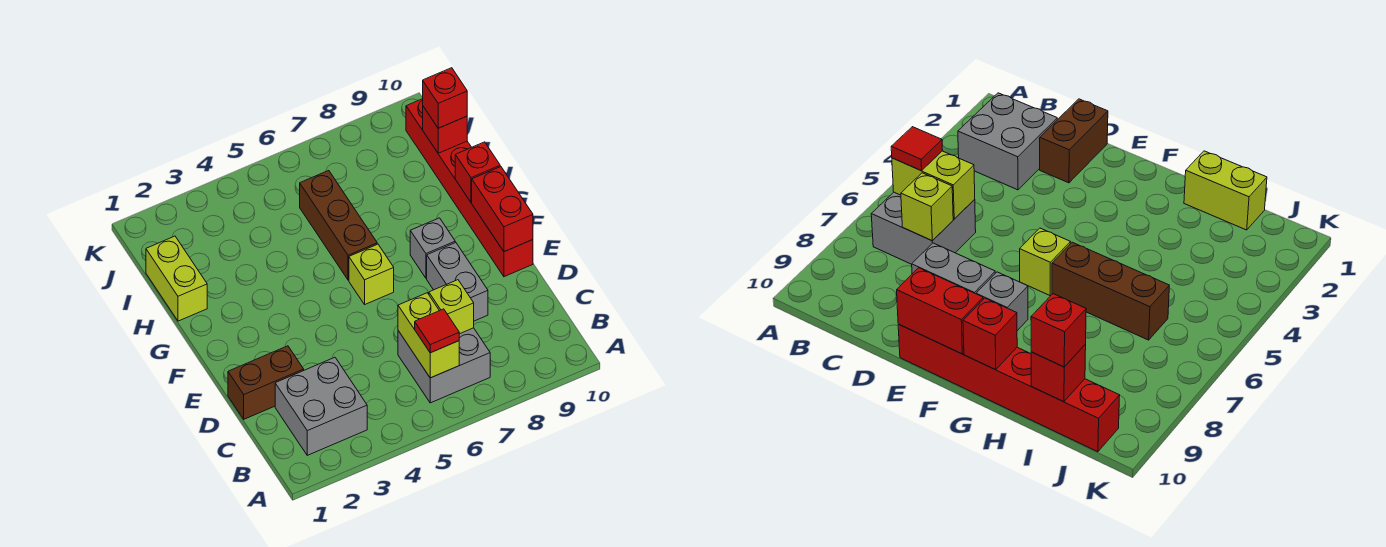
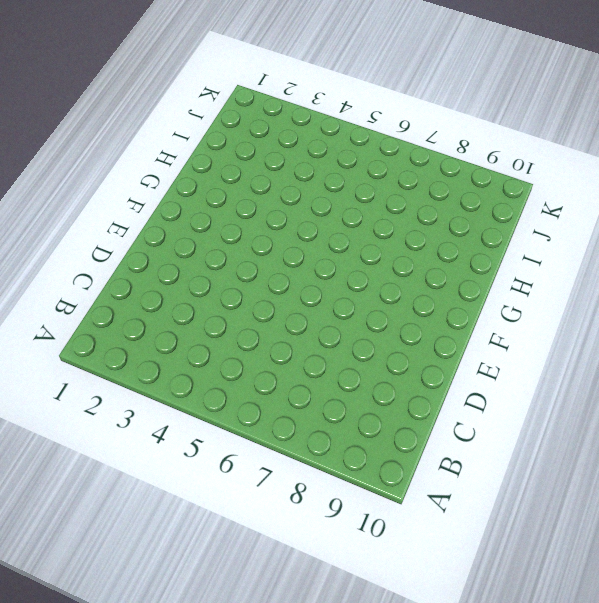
none -> grey 2x2 brick [275,357,367,455]
none -> grey 2x2 brick [398,328,490,403]
none -> brown 1x2 brick [228,346,304,419]

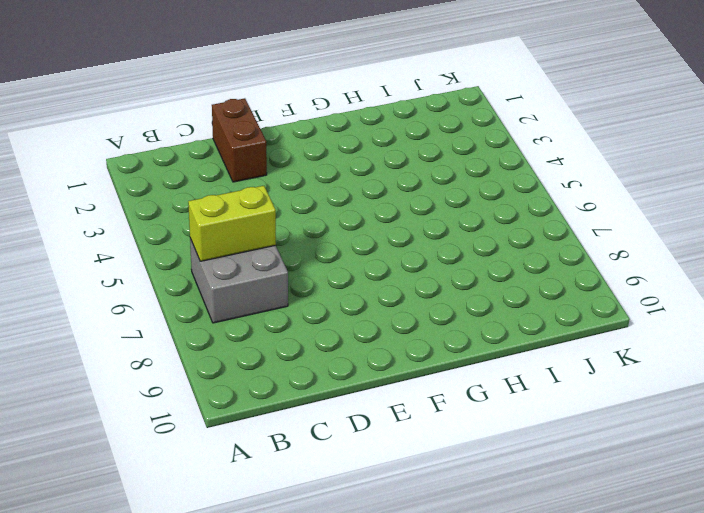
none -> grey 2x2 brick [275,357,367,455]
none -> grey 1x2 brick [427,242,488,321]
none -> red 1x6 brick [406,99,533,277]

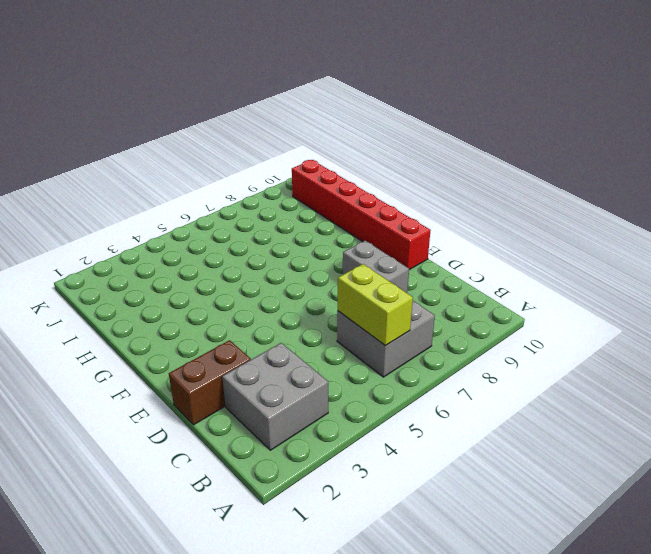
none -> lime 1x1 brick [349,244,394,304]
none -> grey 1x1 brick [410,218,455,278]
none -> brown 1x3 brick [300,171,377,280]

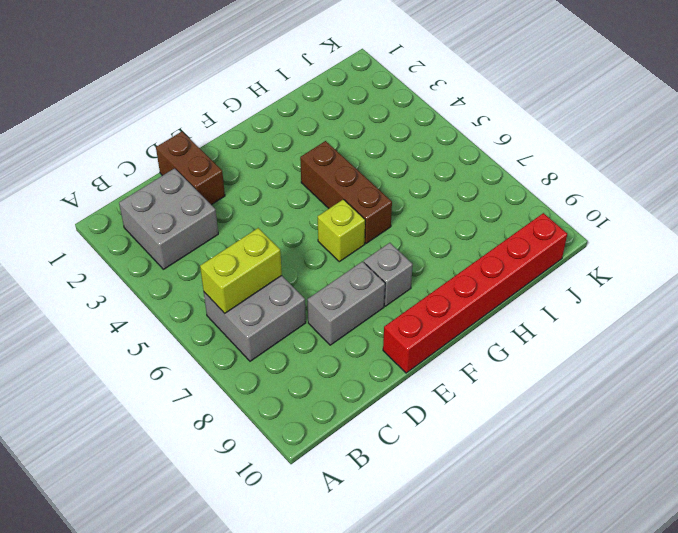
brown 1x3 brick [300,141,392,243] -> brown 1x3 brick turned to [300,171,377,280]
none -> lime 1x2 brick [146,236,207,321]
none -> lime 1x1 brick [429,280,474,334]
none -> red 1x2 brick [472,167,533,252]

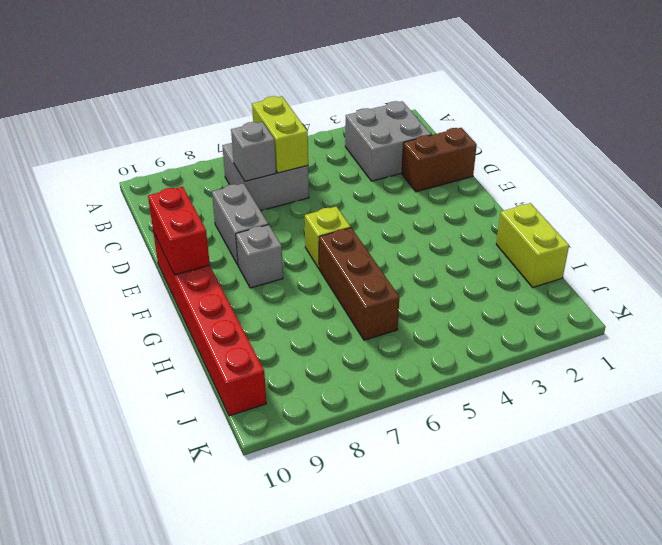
grey 1x1 brick [231,122,276,181] -> lime 1x1 brick [429,280,474,334]
none -> red 1x1 brick [455,142,500,202]
none -> red 1x1 brick [423,107,467,153]
none -> red 1x1 tile [415,309,459,353]

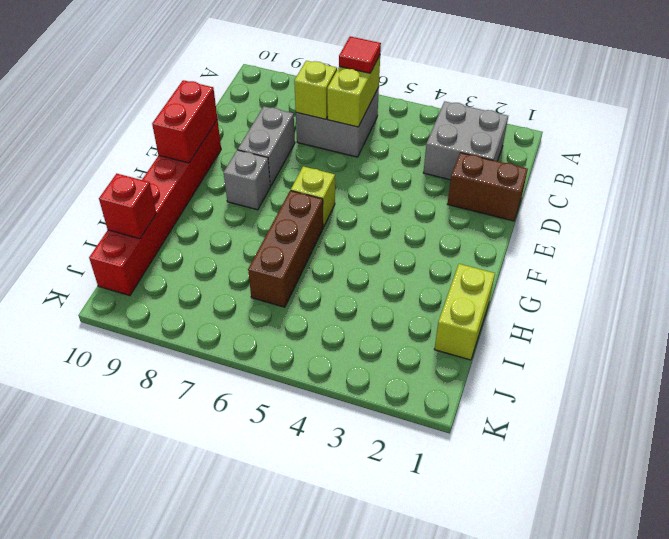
none -> red 1x1 brick [455,142,500,202]
none -> red 1x1 brick [423,68,467,128]

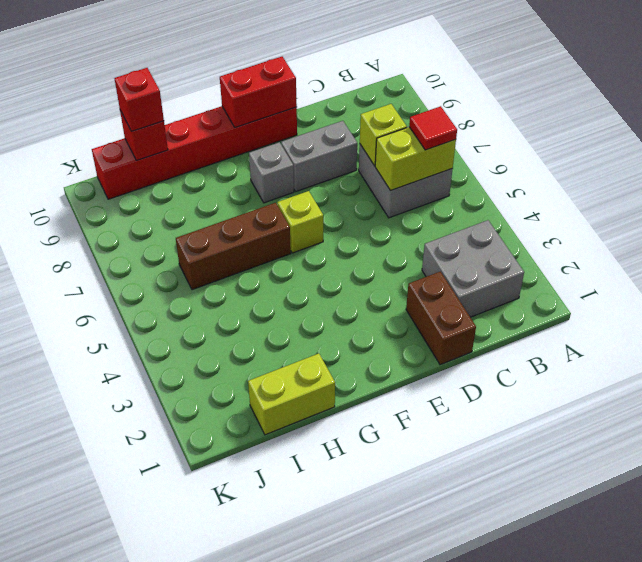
none -> red 1x1 brick [455,142,500,202]

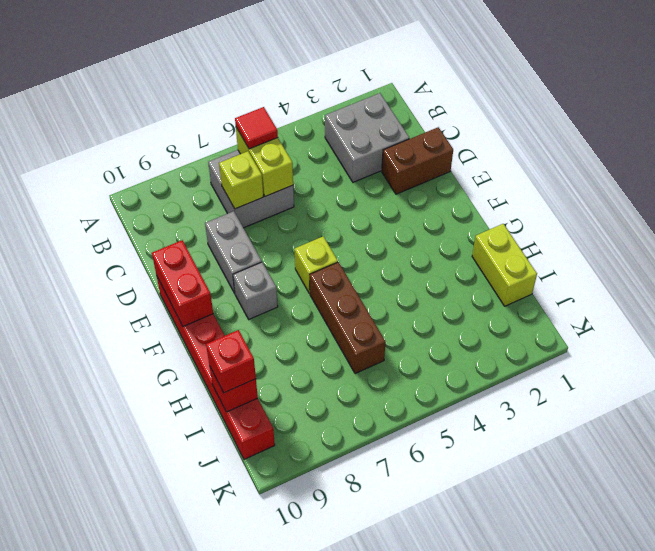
none -> red 1x1 brick [455,142,500,202]

